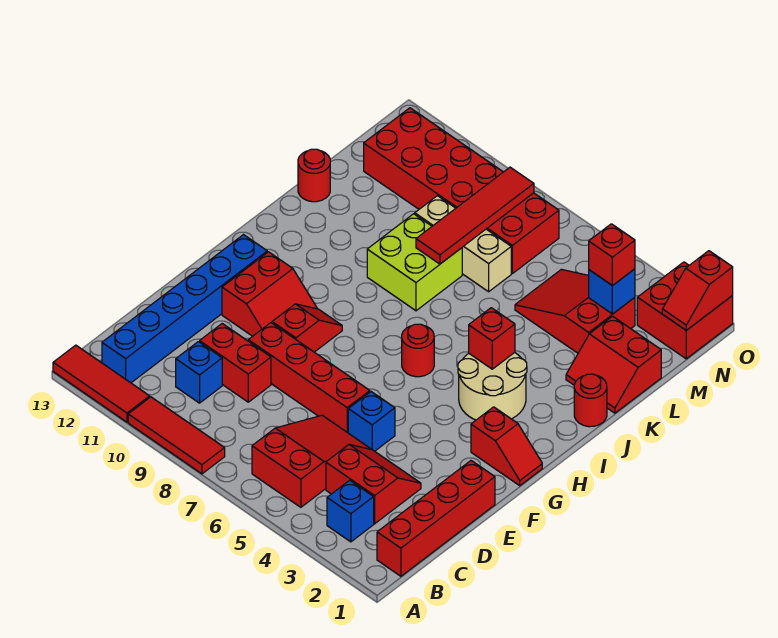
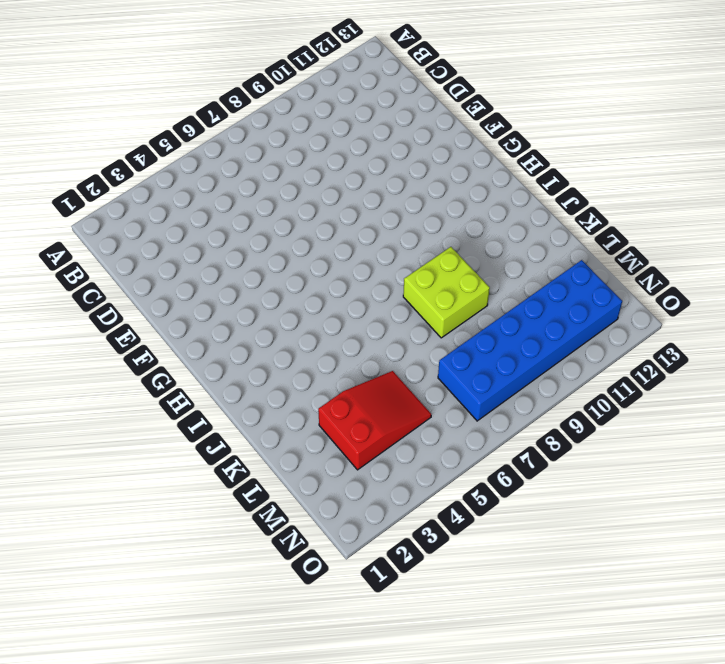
blue 2x6 brick [438,260,622,421] -> red 2x6 brick [364,108,559,274]
none -> red 1x3 tile [128,397,225,474]
none -> red 1x3 tile [53,345,150,422]
none -> red 1x4 brick [377,461,495,576]

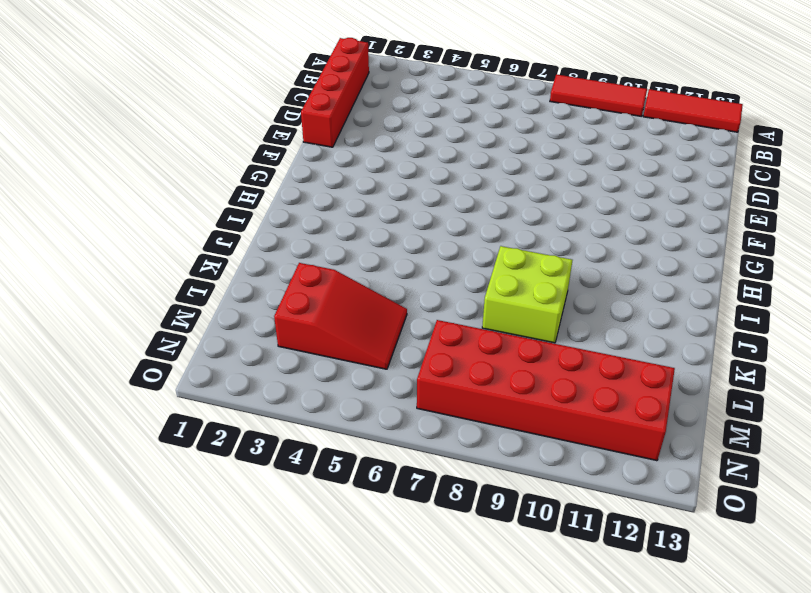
none -> blue 1x1 brick [327,480,374,542]
none -> red 2x3 slope [252,415,370,507]
none -> blue 1x6 brick [102,235,267,383]

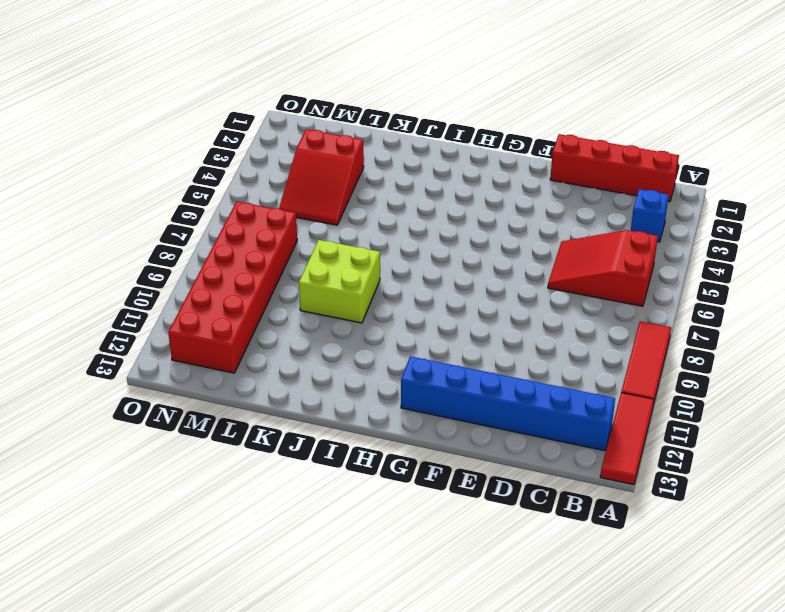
none -> red 2x2 slope [326,445,421,524]
none -> blue 1x1 brick [176,342,222,403]
none -> red 1x2 brick [200,324,271,402]

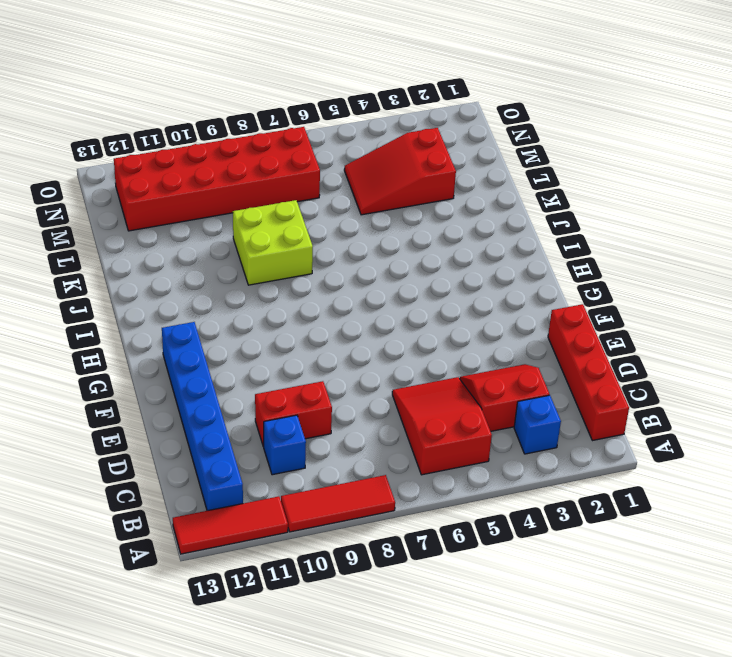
none -> blue 1x1 brick [348,392,395,451]
none -> red 1x4 brick [248,323,370,433]
none -> red 1x2 slope [272,304,342,352]

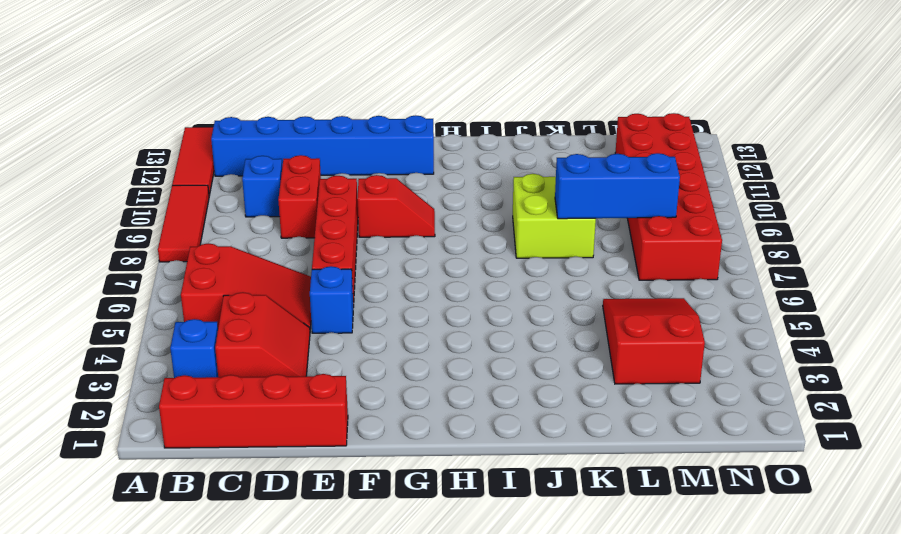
blue 1x3 brick [555,153,680,219] -> red 1x4 tile [416,167,534,264]
none -> red 2x2 slope [222,252,317,336]
none -> red 1x2 slope [471,407,542,486]
none -> tan 2x2 round brick [458,353,527,420]

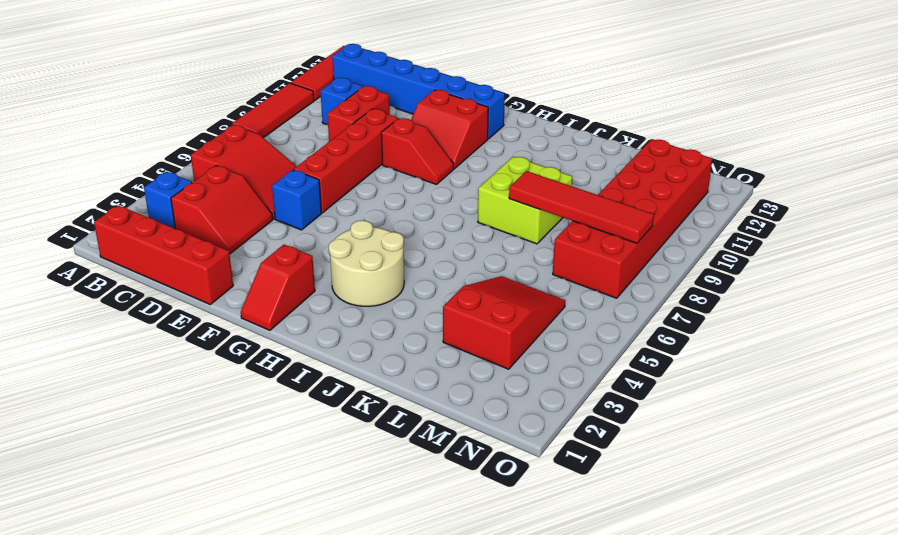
none -> red 1x1 round brick [402,324,434,377]
none -> red 1x1 round brick [574,374,607,427]
none -> red 2x2 slope [566,316,661,413]

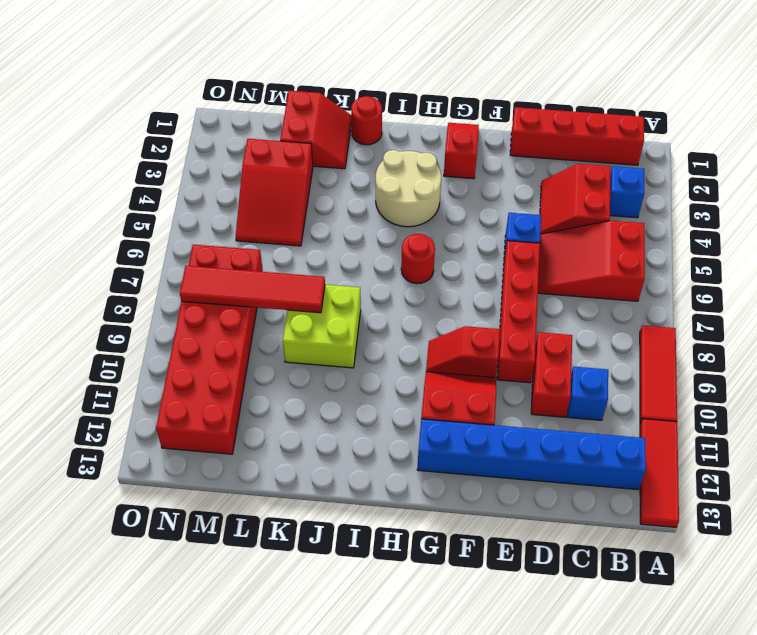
none -> red 1x1 round brick [298,149,330,202]
none -> tan 1x3 brick [415,196,511,292]
none -> red 2x2 brick [637,262,733,359]

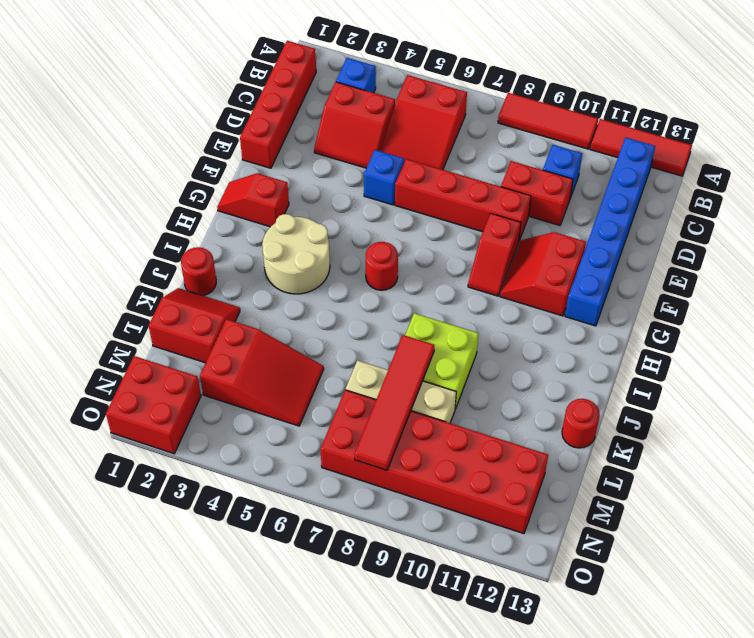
none -> red 1x1 brick [469,308,515,369]
none -> blue 1x1 brick [589,269,635,314]
none -> red 1x2 slope [662,251,733,330]

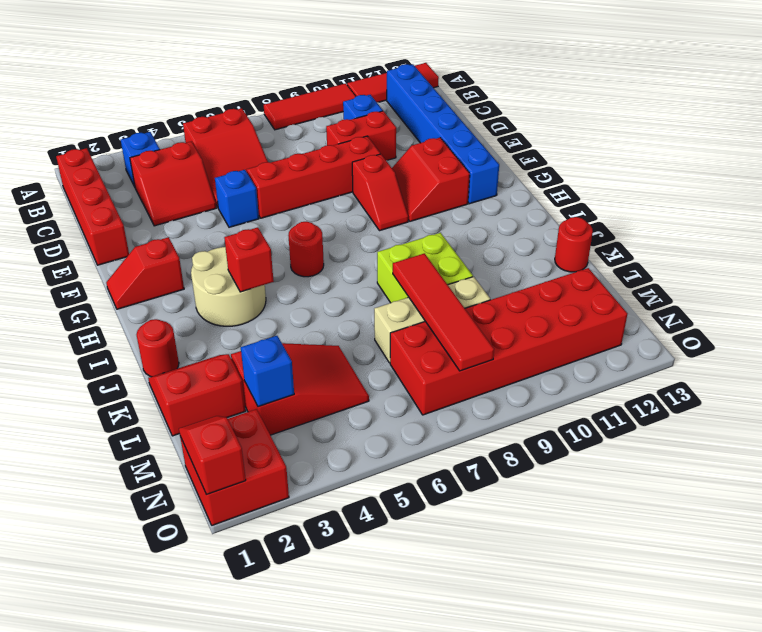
none -> red 1x1 brick [589,224,635,286]

